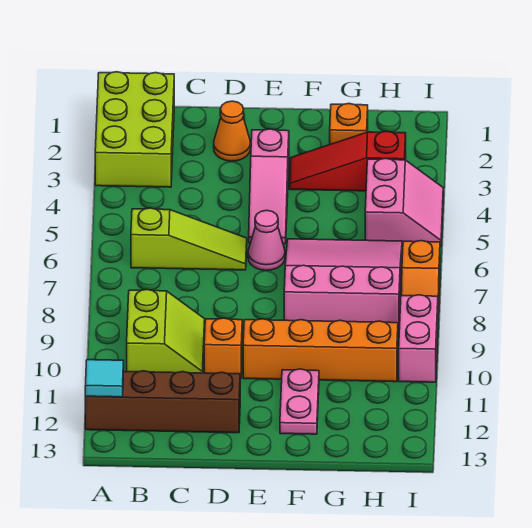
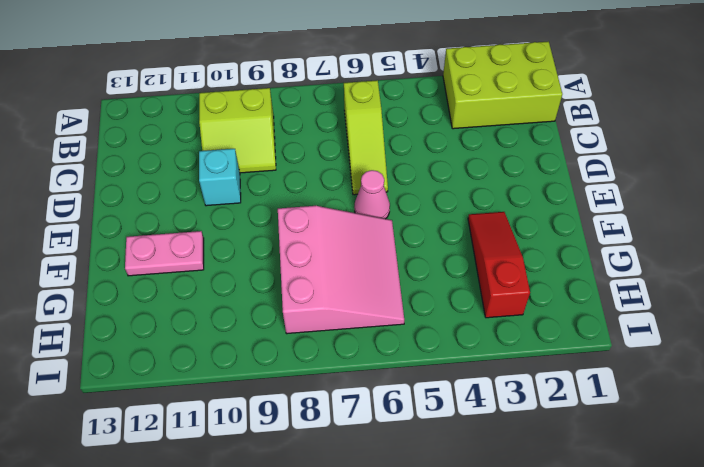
cyan 1x1 brick [199,149,241,206] -> orange 1x1 brick [204,318,242,379]
none -> brown 1x4 brick [85,371,240,433]
none -> orange 1x1 cone [214,101,251,161]
none -> pink 1x3 slope [249,129,289,244]

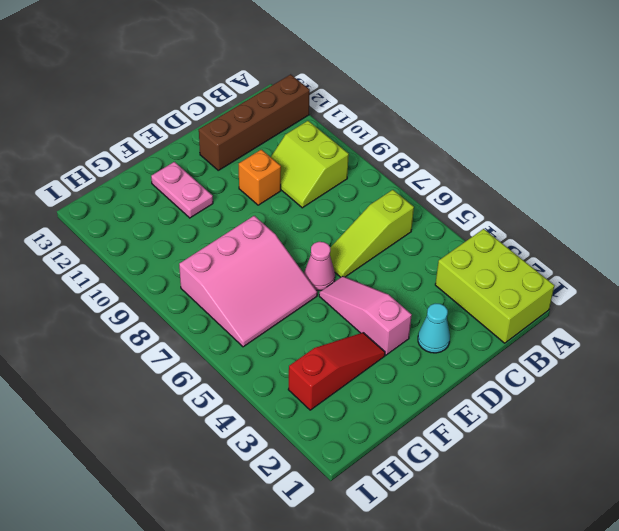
cyan 1x1 cone [418,304,450,353] -> orange 1x1 cone [214,101,251,161]
none -> orange 1x4 brick [243,319,398,382]
none -> orange 1x1 brick [330,104,368,144]
none -> pink 2x2 slope [365,158,443,247]

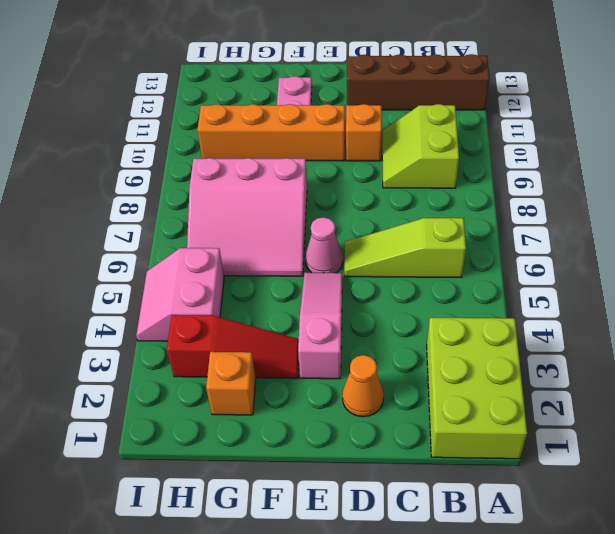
none -> orange 1x2 slope [401,241,440,314]
none -> pink 1x2 brick [399,295,438,382]
none -> cyan 1x1 tile [85,360,124,397]

